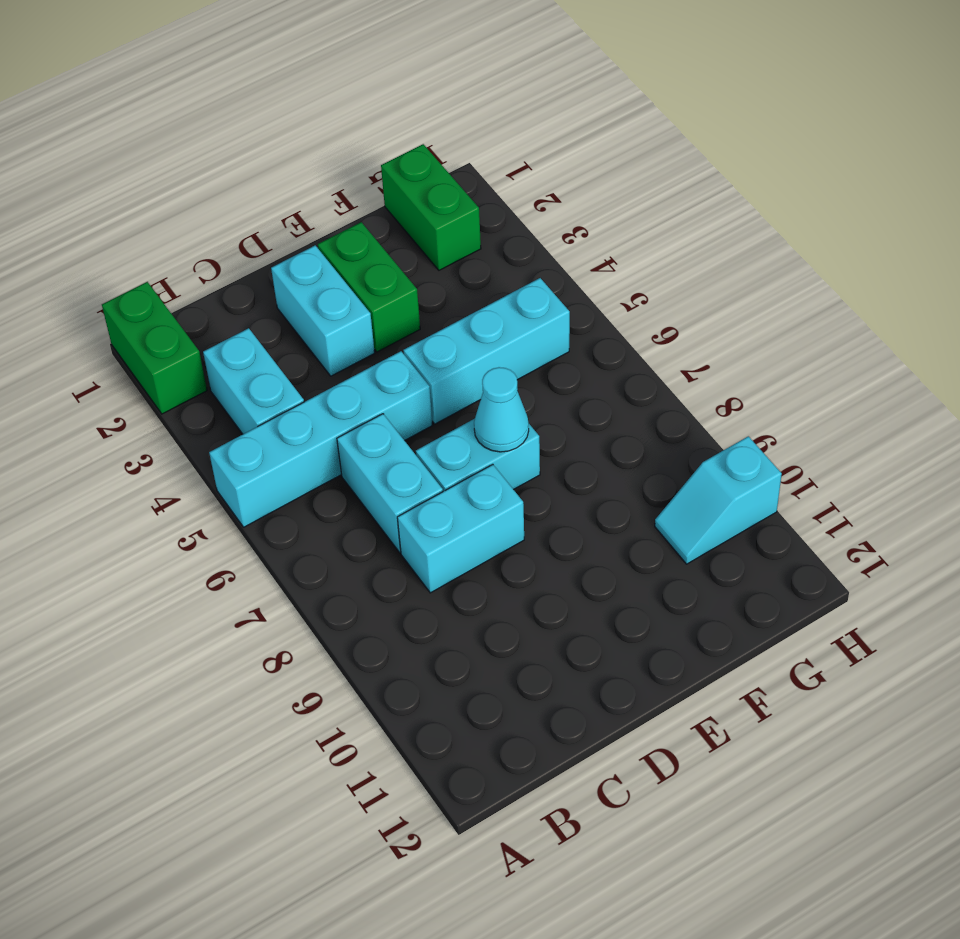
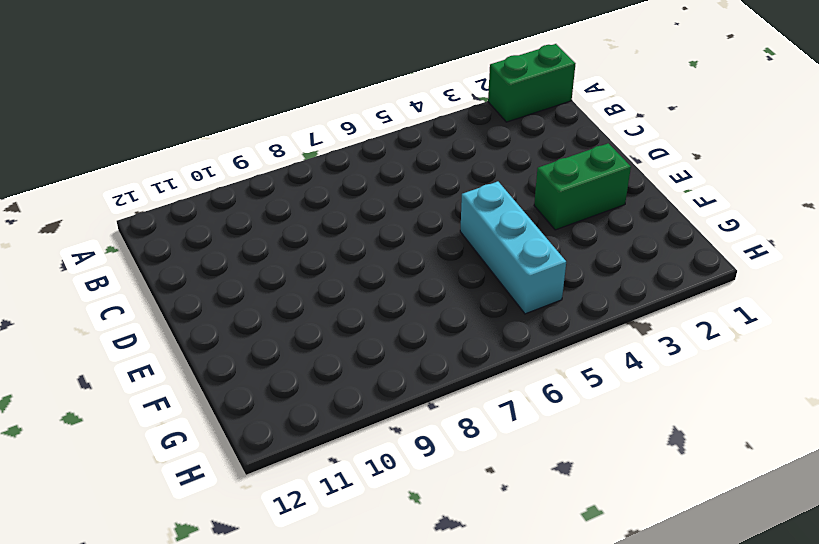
none -> cyan 1x4 brick [209,351,432,527]
none -> cyan 1x2 brick [203,328,304,434]
none -> cyan 1x2 brick [337,414,443,552]

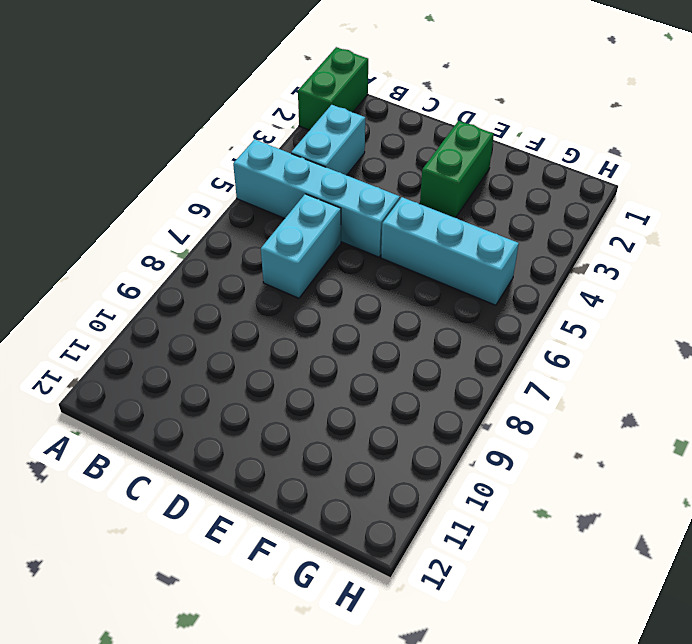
none -> cyan 1x2 brick [397,464,524,593]
none -> cyan 1x2 brick [271,245,375,376]
none -> cyan 1x2 brick [416,419,540,491]

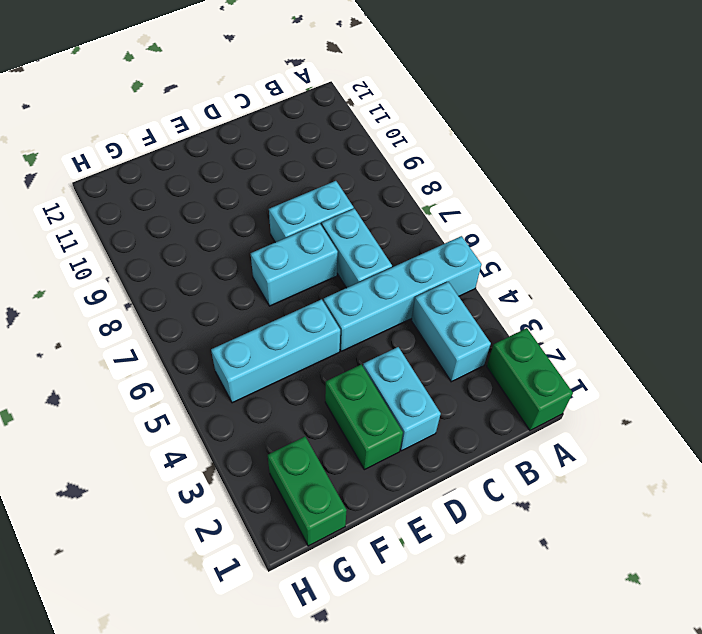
none -> cyan 1x2 slope [655,436,782,564]
none -> cyan 1x1 cone [474,367,529,452]

